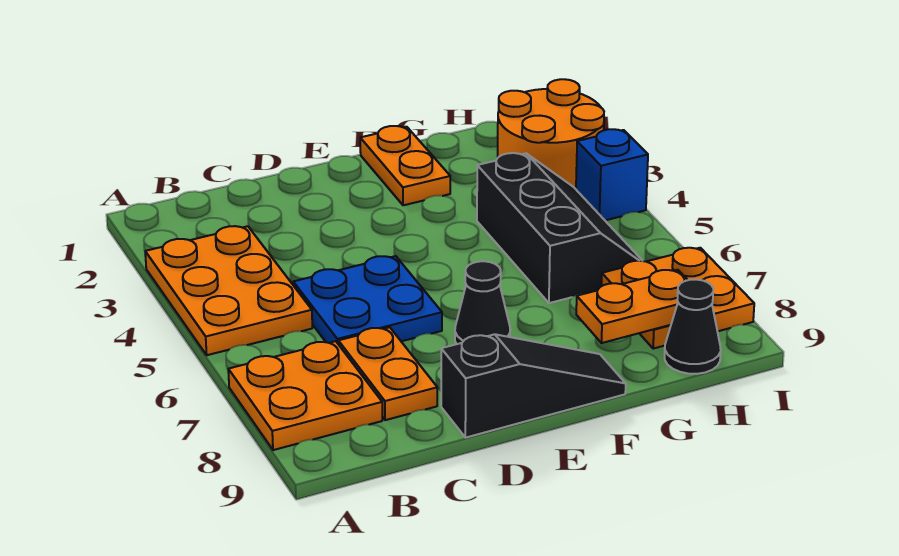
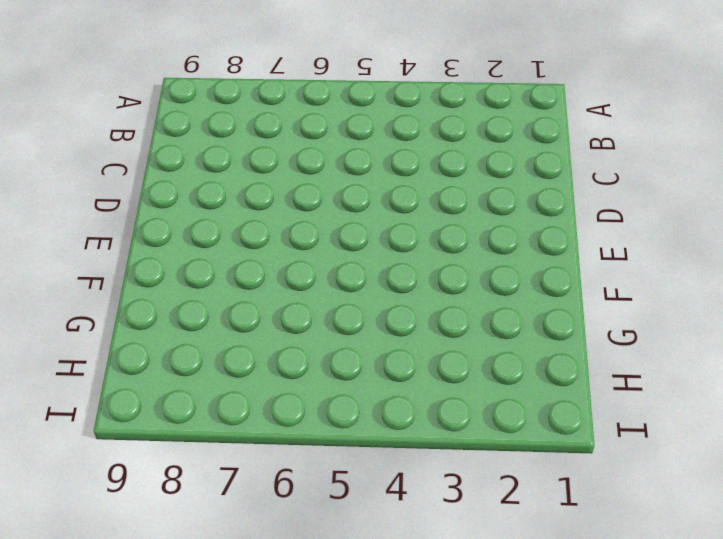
none -> orange 2x3 plate [145,226,312,355]
none -> orange 2x2 plate [228,341,382,450]
none -> blue 2x2 plate [293,256,442,343]

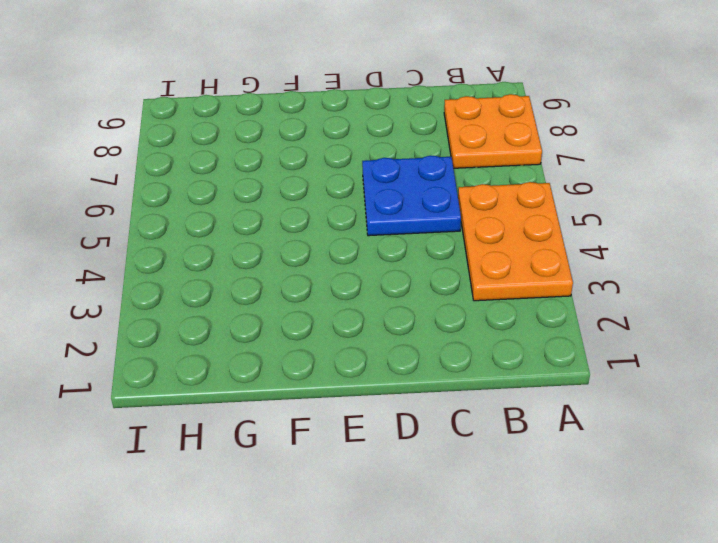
none -> orange 1x2 plate [338,327,437,420]
none -> black 1x3 slope [441,334,626,438]
none -> black 1x1 cone [455,261,510,344]

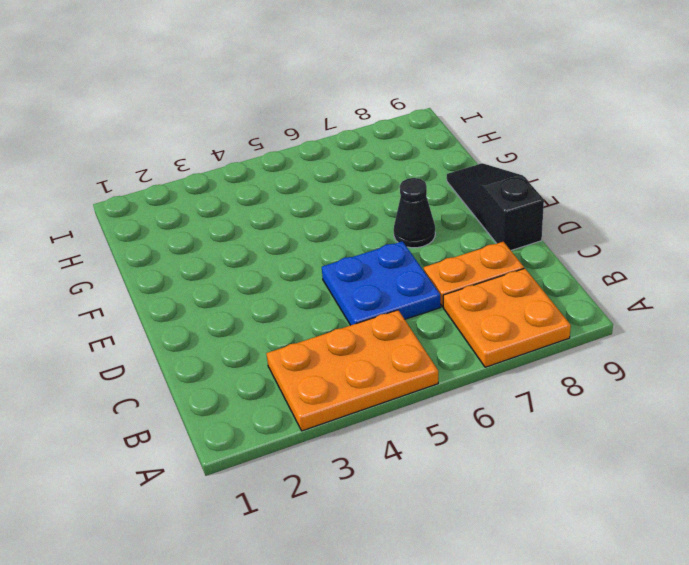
none -> orange 1x2 plate [360,126,450,205]
none -> black 2x3 slope [477,153,642,303]
none -> orange 2x2 round brick [498,79,604,189]

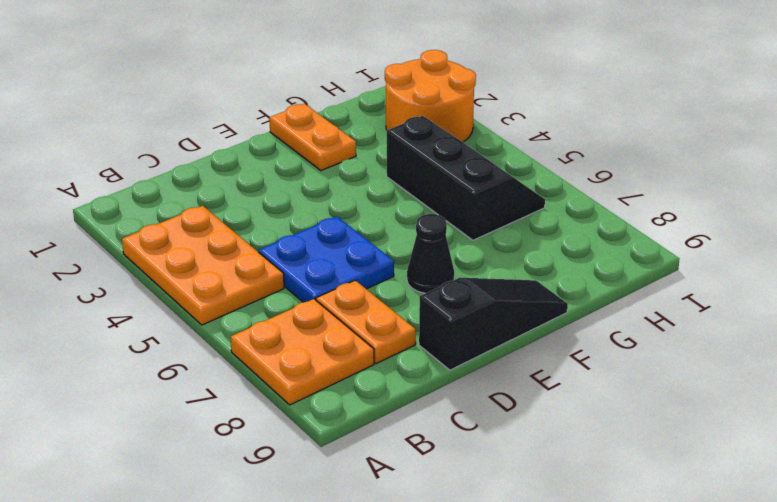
none -> orange 2x2 plate [601,248,754,349]
none -> black 1x1 cone [665,280,721,374]
none -> blue 1x1 brick [576,129,648,220]

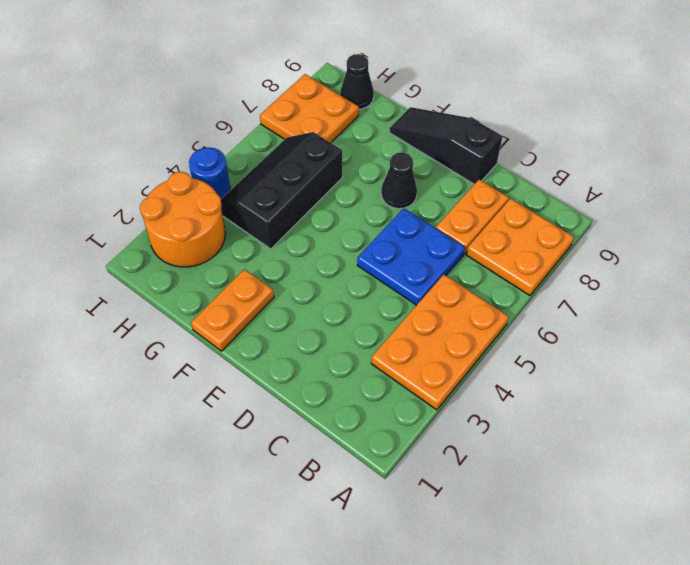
blue 1x1 round brick [189,148,230,199] -> blue 1x1 brick [576,129,648,220]
none -> orange 1x2 plate [576,270,687,343]

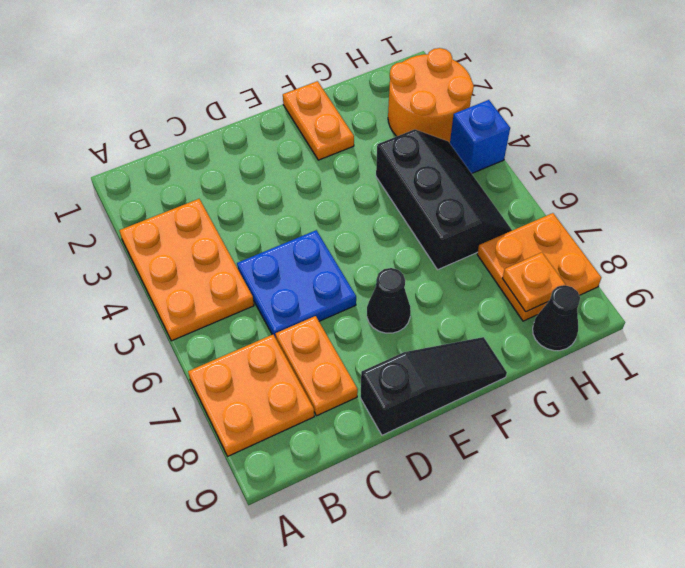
orange 1x1 plate [502,252,566,312] -> orange 1x2 plate [576,270,687,343]

